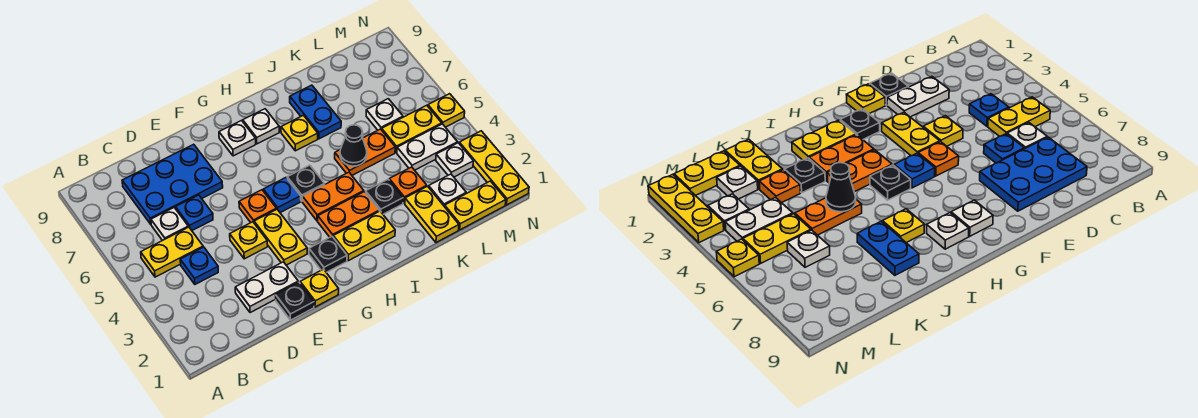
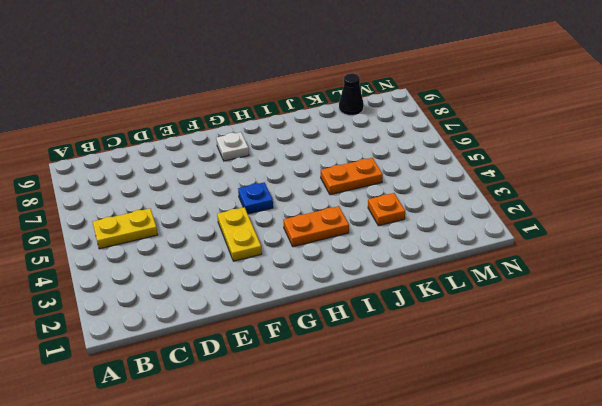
black 1x1 cone [339,73,364,115] -> black 1x1 cone moved to [340,125,367,166]
none -> blue 1x1 plate [180,247,218,284]
none -> white 1x1 plate [151,208,188,241]
none -> blue 2x3 plate [122,144,223,224]
none -> white 1x2 plate [235,262,298,313]

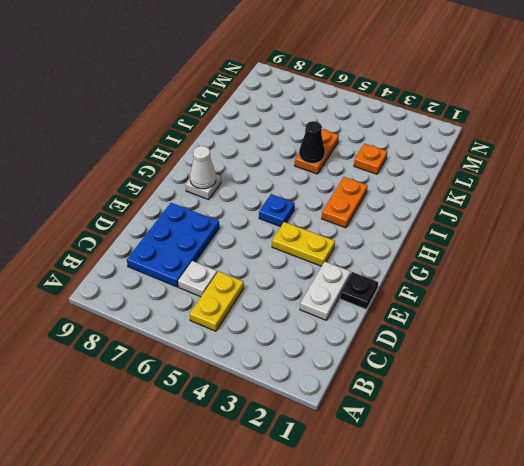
white 1x1 cone [190,146,216,189] -> none
none -> blue 1x1 plate [180,247,218,284]
none -> blue 1x1 plate [176,195,213,230]
none -> yellow 1x1 plate [230,222,268,259]
none -> yellow 1x1 plate [300,269,339,307]

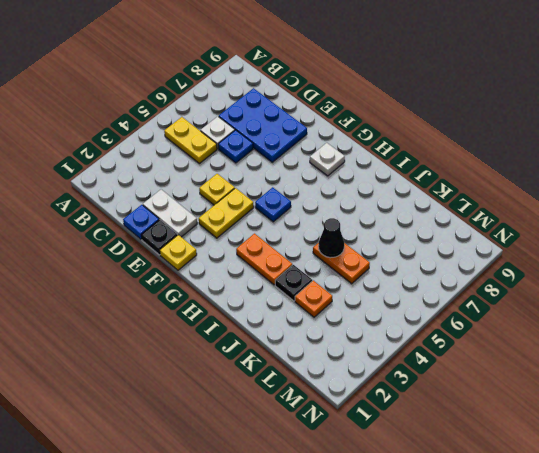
blue 1x1 plate [123,205,159,239] -> blue 1x1 plate moved to [180,247,218,284]
none -> orange 1x1 plate [239,190,277,222]
none -> black 1x1 plate [309,237,347,272]
none -> yellow 1x2 plate [333,211,395,261]
none -> orange 1x2 plate [302,172,364,221]

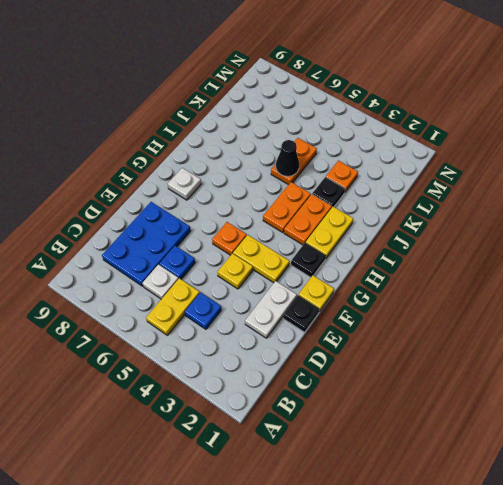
none -> blue 1x1 plate [263,178,301,213]
none -> black 1x1 plate [287,165,325,201]
none -> white 1x1 plate [243,109,279,144]
none -> yellow 1x1 plate [281,115,318,151]

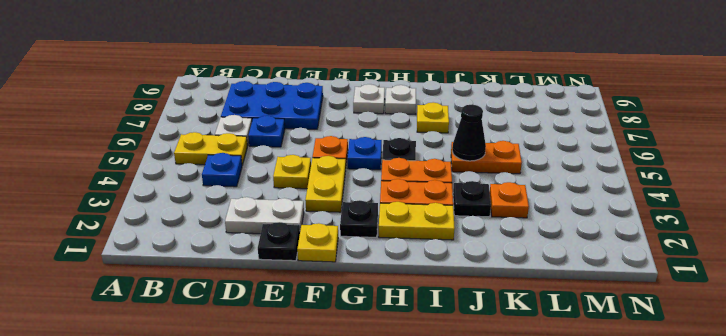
none -> blue 1x2 plate [290,85,341,139]
none -> yellow 1x2 plate [405,186,459,243]
none -> yellow 1x2 plate [445,181,506,230]
none -> white 1x1 plate [429,174,466,207]

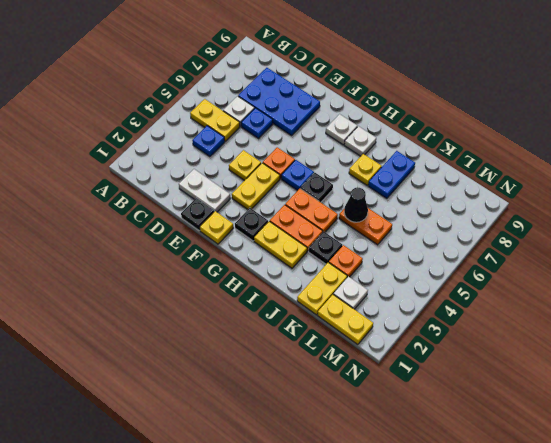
none -> white 1x2 plate [397,124,457,170]
none -> yellow 1x2 plate [382,105,442,153]
none -> white 1x1 plate [366,99,403,130]
none -> white 1x1 plate [436,143,473,177]

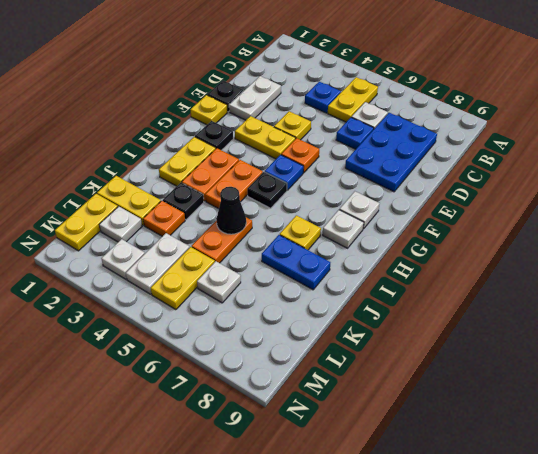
none -> yellow 1x3 plate [459,131,529,205]
none -> yellow 1x1 plate [428,94,465,127]

